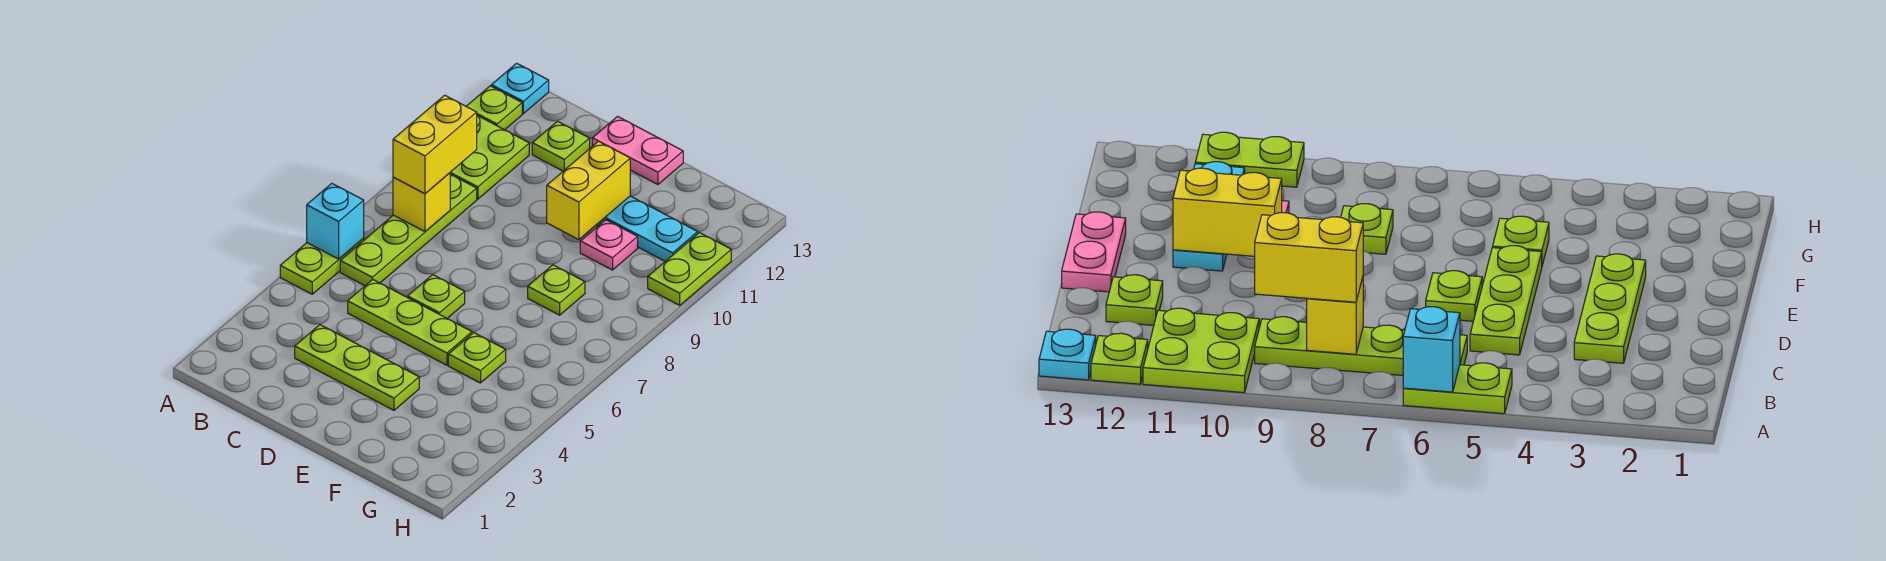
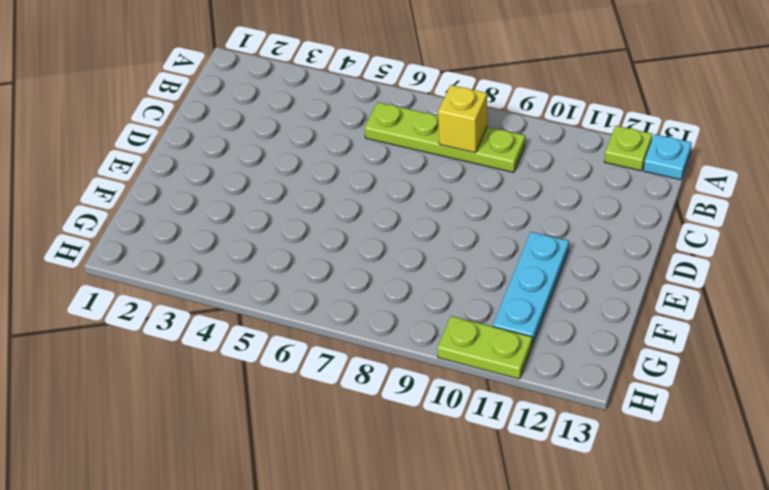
none -> lime 1x2 plate [280,238,364,294]
none -> lime 2x2 plate [450,116,529,199]
none -> lime 1x3 plate [295,325,419,410]

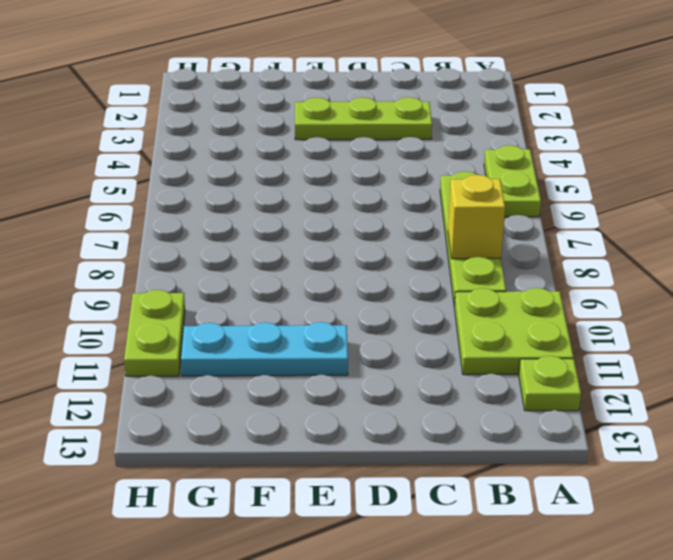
none -> cyan 1x1 plate [491,63,549,114]
none -> lime 1x3 plate [348,279,472,365]
none -> lime 1x1 plate [532,121,590,171]

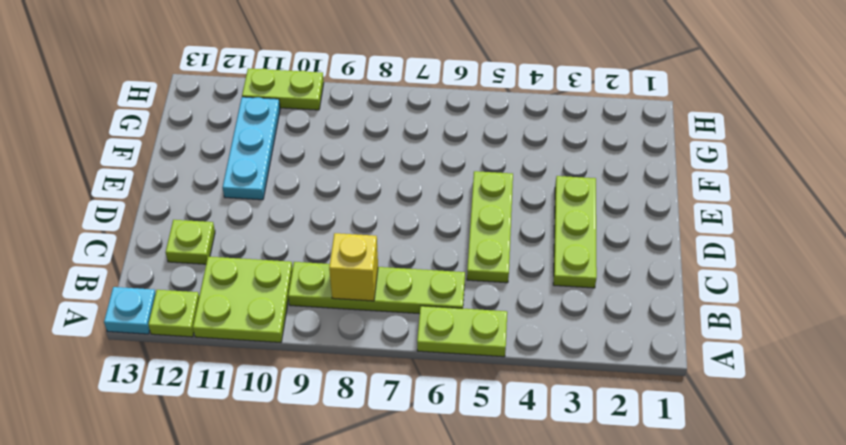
none -> lime 1x1 plate [408,275,465,318]
none -> pink 1x2 plate [592,117,683,184]
none -> lime 1x1 plate [448,333,506,383]

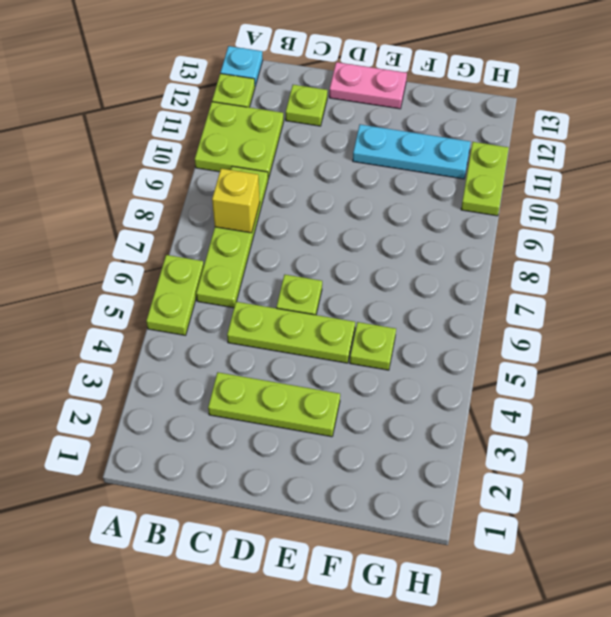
none -> lime 1x1 plate [528,265,585,315]
none -> pink 1x1 plate [580,220,638,270]
none -> cyan 1x1 brick [307,183,364,259]

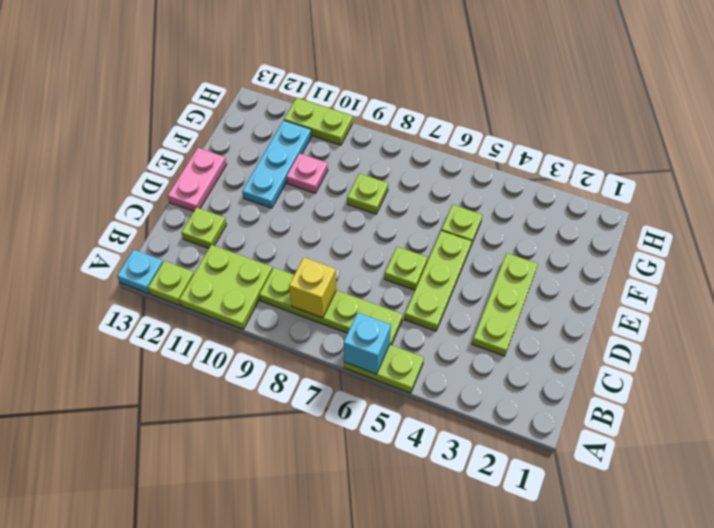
none -> yellow 1x2 brick [547,141,630,240]
none -> yellow 1x2 brick [393,95,477,193]

